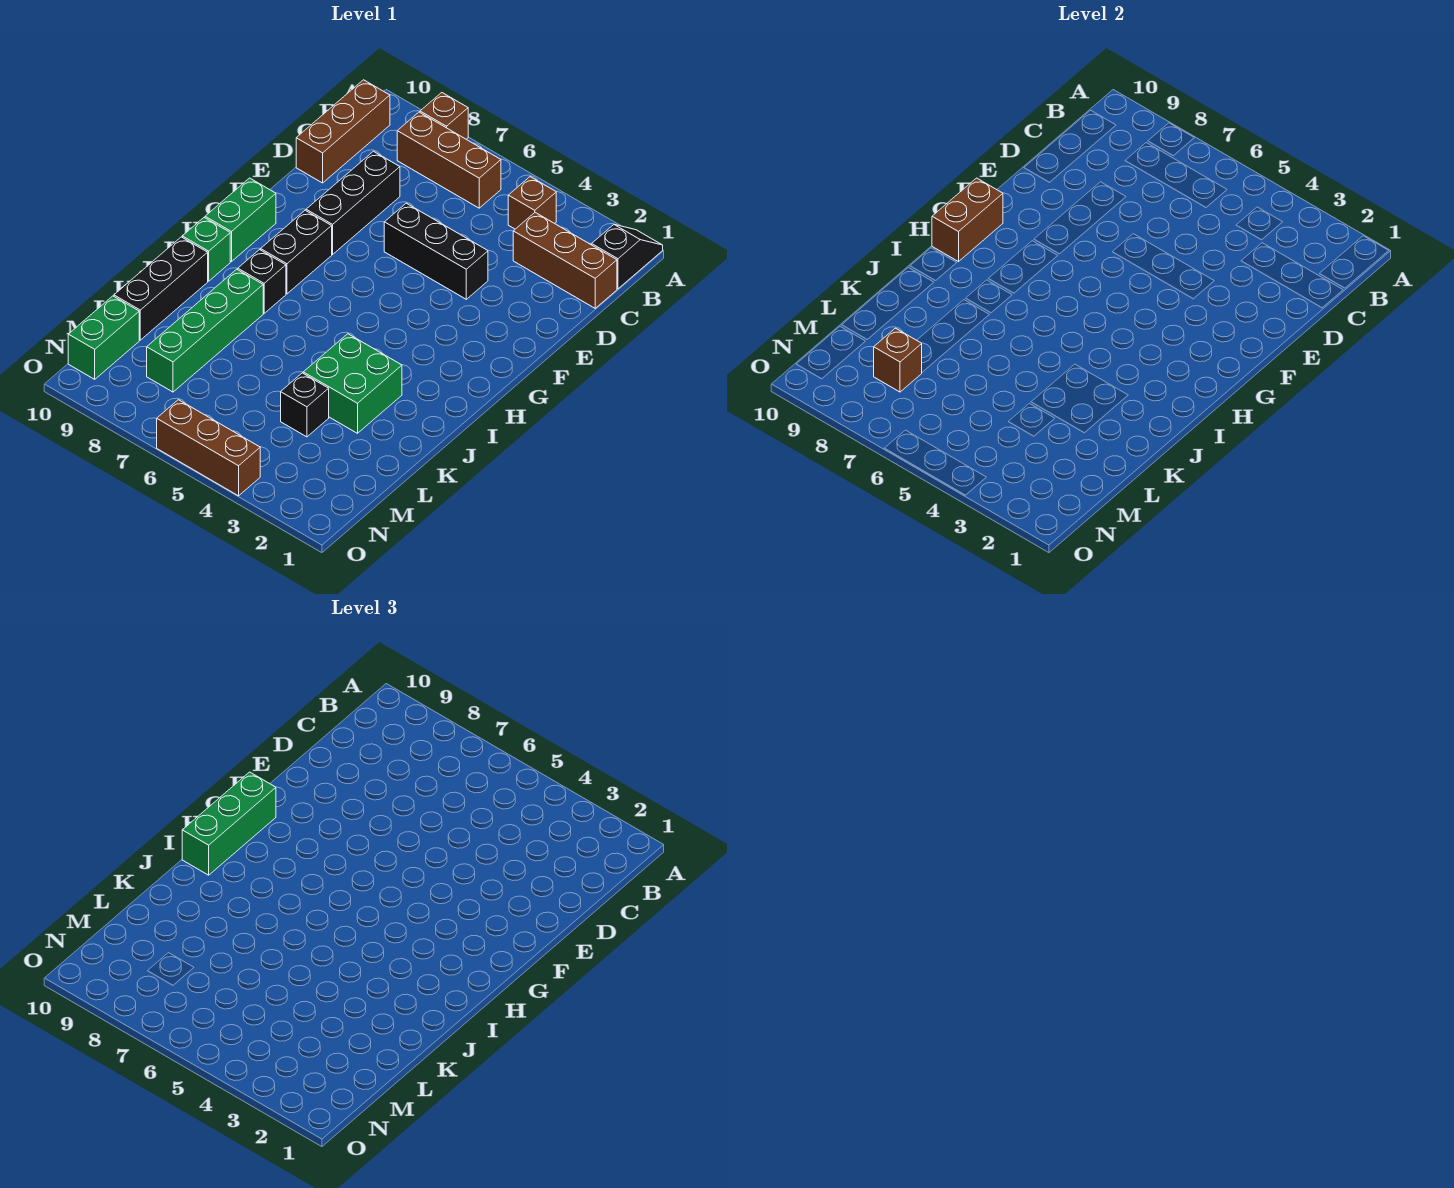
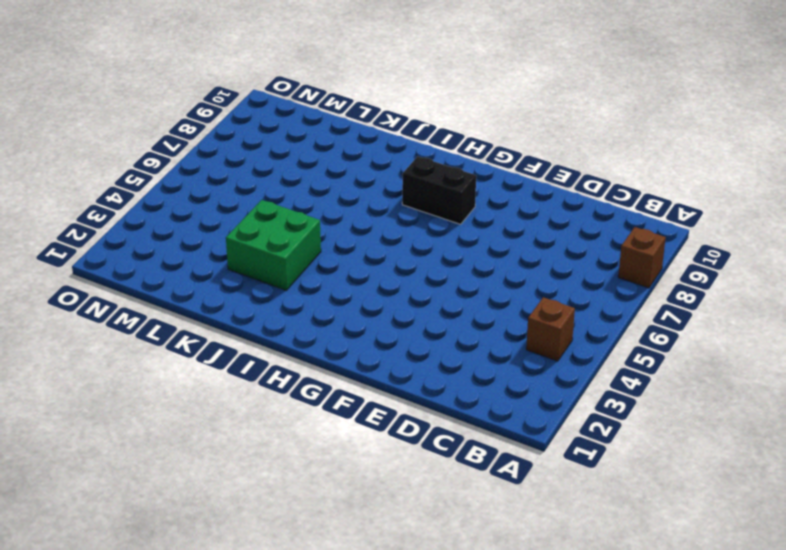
none -> black 1x2 slope [592,224,663,289]
none -> brown 1x3 brick [397,112,501,208]
none -> brown 1x3 brick [296,80,390,183]

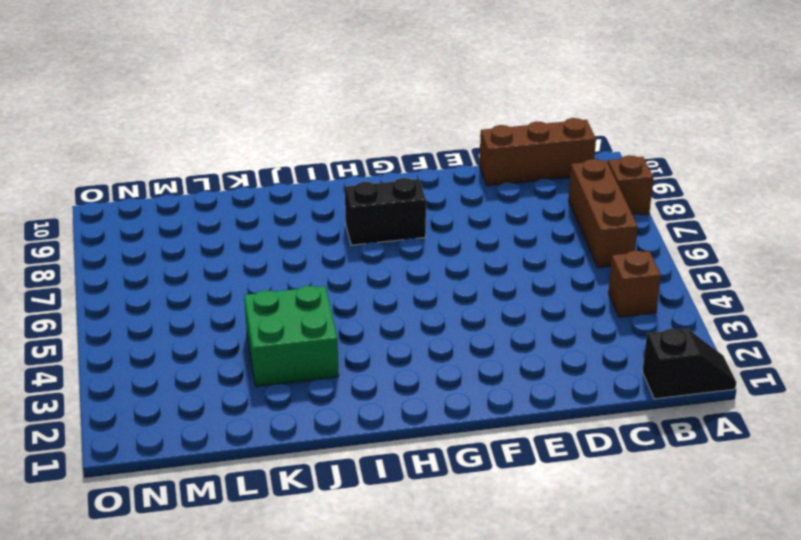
none -> brown 1x3 brick [513,212,617,308]
none -> black 1x3 brick [306,151,400,254]
none -> black 1x3 brick [384,203,488,299]

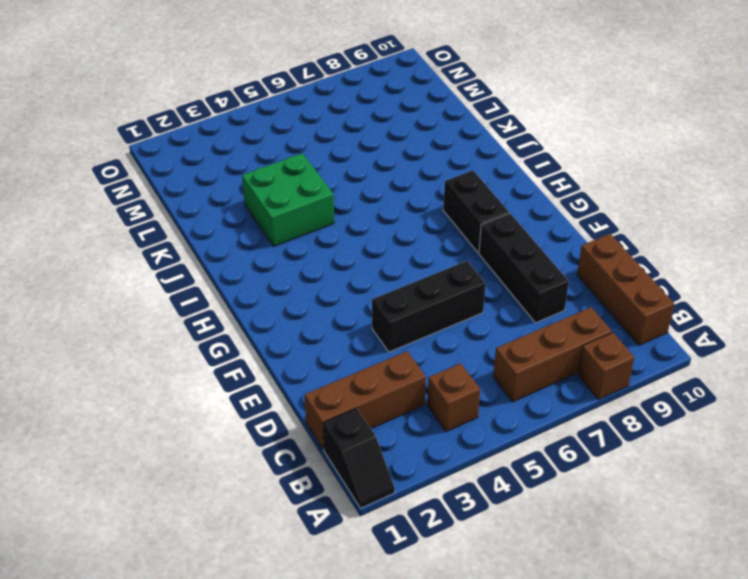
none -> green 1x2 brick [205,178,276,262]
none -> black 1x1 brick [238,250,286,313]
none -> green 1x1 brick [182,218,230,281]

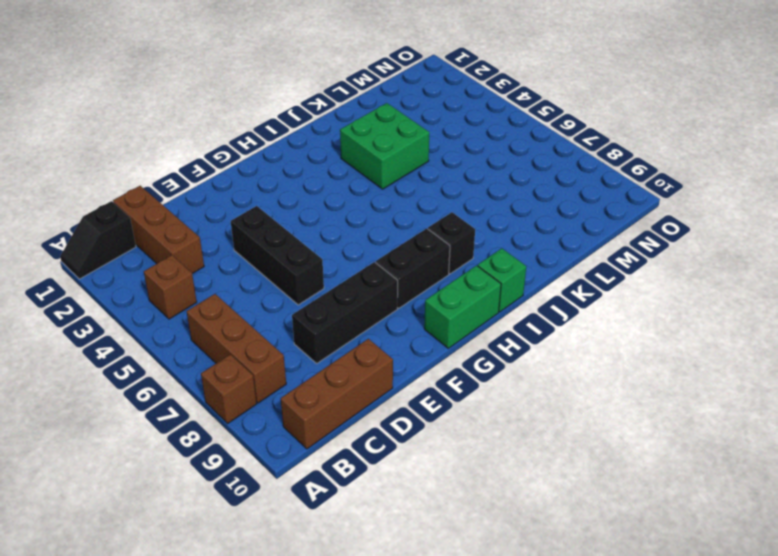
none -> green 1x4 brick [147,269,263,392]
none -> black 1x3 brick [114,237,208,340]
none -> black 1x1 brick [281,373,329,437]

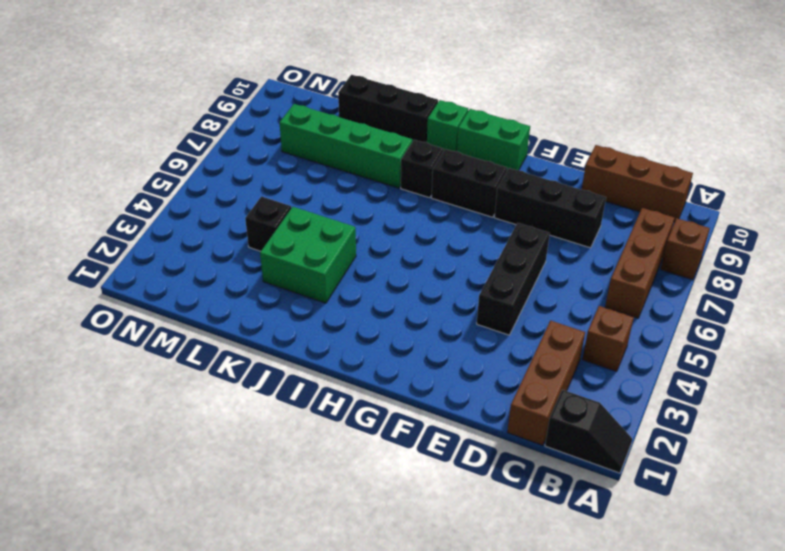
none -> green 1x2 brick [68,296,139,379]
none -> brown 1x3 brick [157,400,260,496]
none -> brown 1x2 brick [932,178,1003,262]

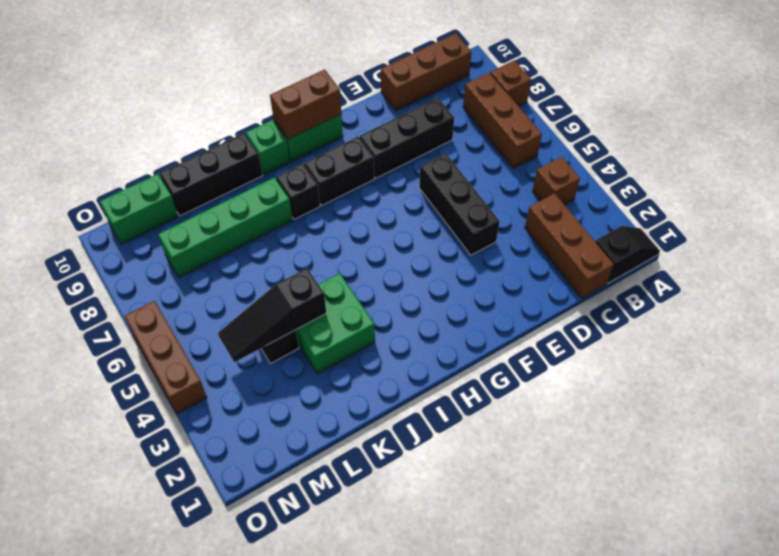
black 1x3 slope [218,268,326,362] -> none
none -> brown 1x1 brick [874,328,922,392]
none -> green 1x3 brick [182,772,276,875]

